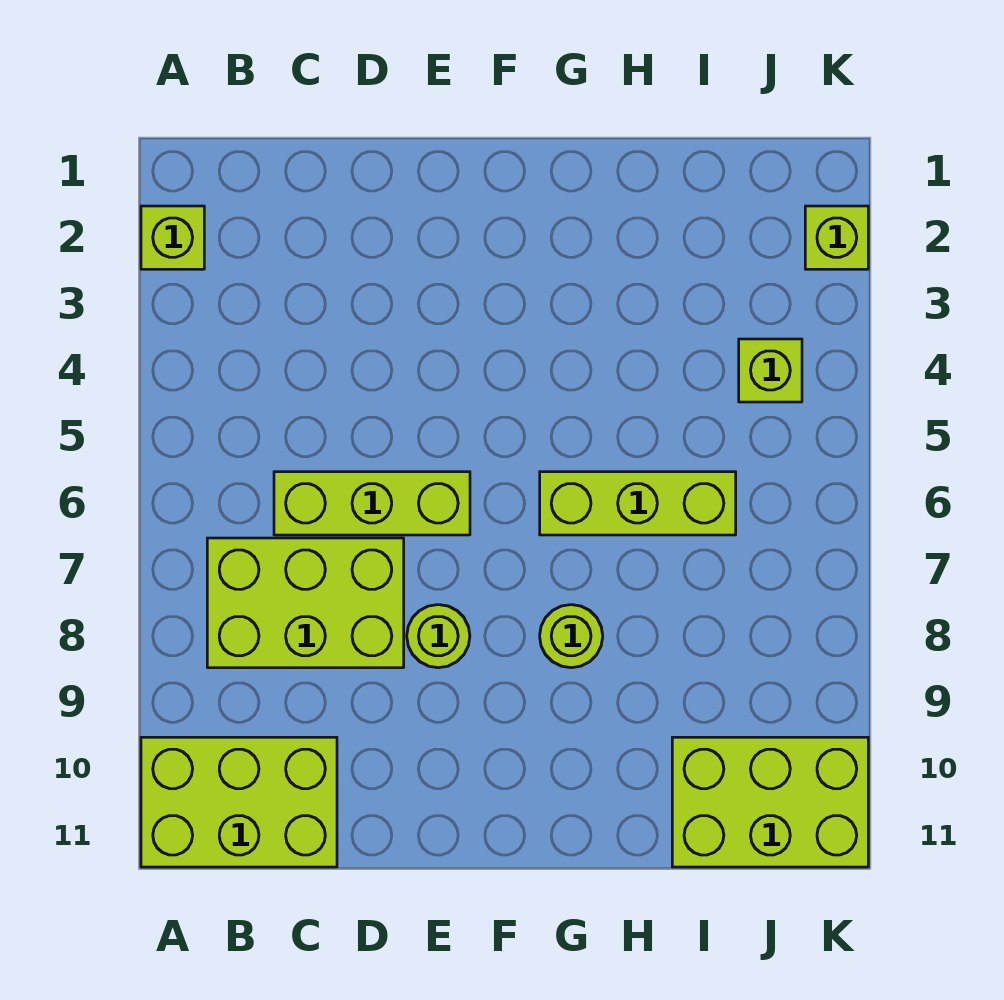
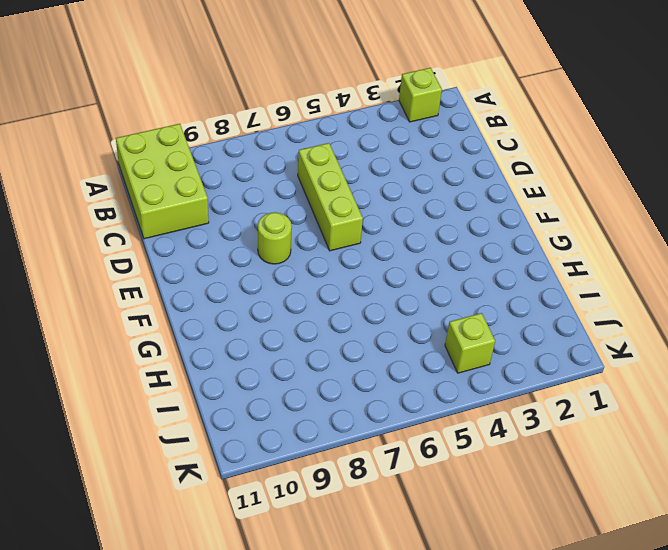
none -> lime 2x3 brick [207,538,404,668]
none -> lime 1x3 brick [540,472,736,535]

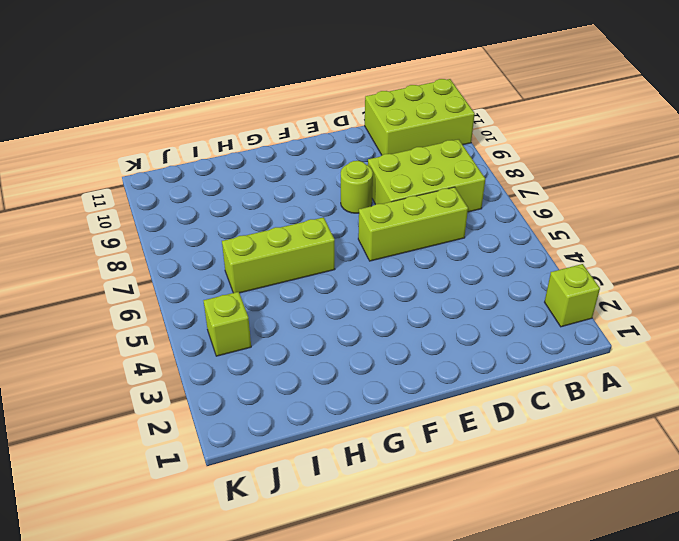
none -> lime 1x1 round brick [540,605,603,668]
none -> lime 2x3 brick [672,737,868,867]

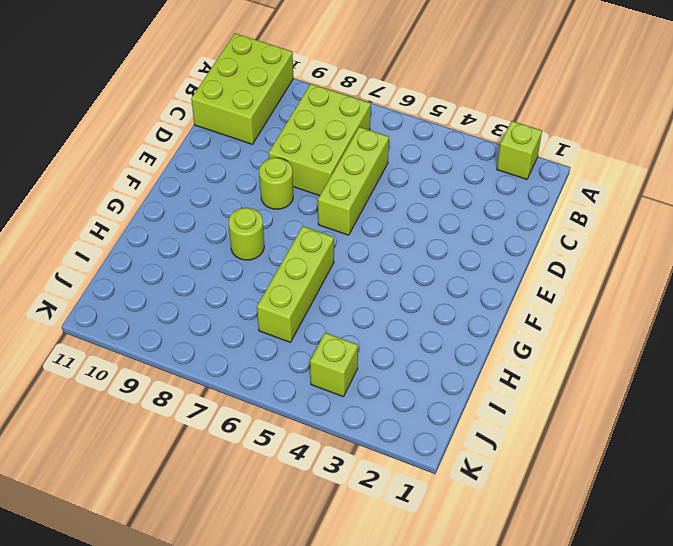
none -> lime 2x3 brick [672,737,868,867]
none -> lime 1x1 brick [805,206,868,269]

